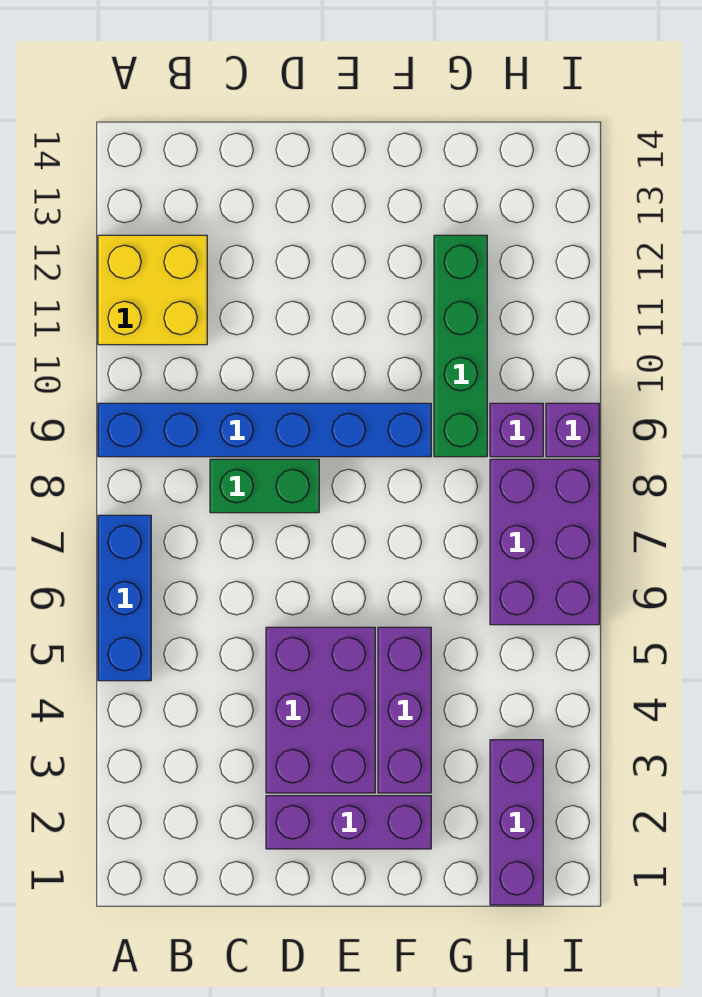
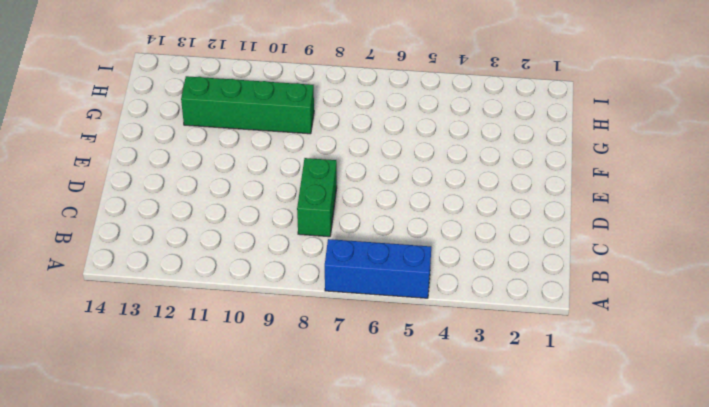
none -> blue 1x6 brick [98,403,431,457]
none -> yellow 2x2 brick [98,235,207,345]
none -> purple 1x3 brick [266,796,431,849]

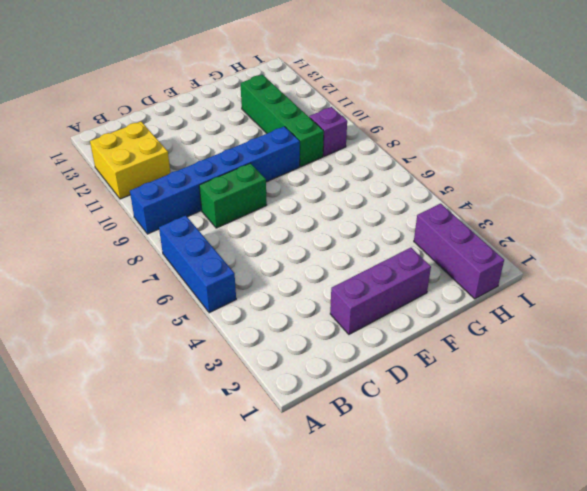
none -> purple 2x3 brick [266,627,375,793]
none -> purple 1x3 brick [378,627,431,793]
none -> purple 2x3 brick [490,459,599,625]

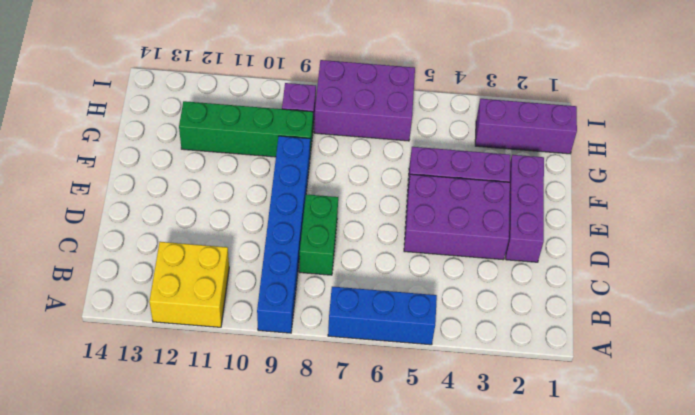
none -> purple 1x1 brick [546,403,599,457]

